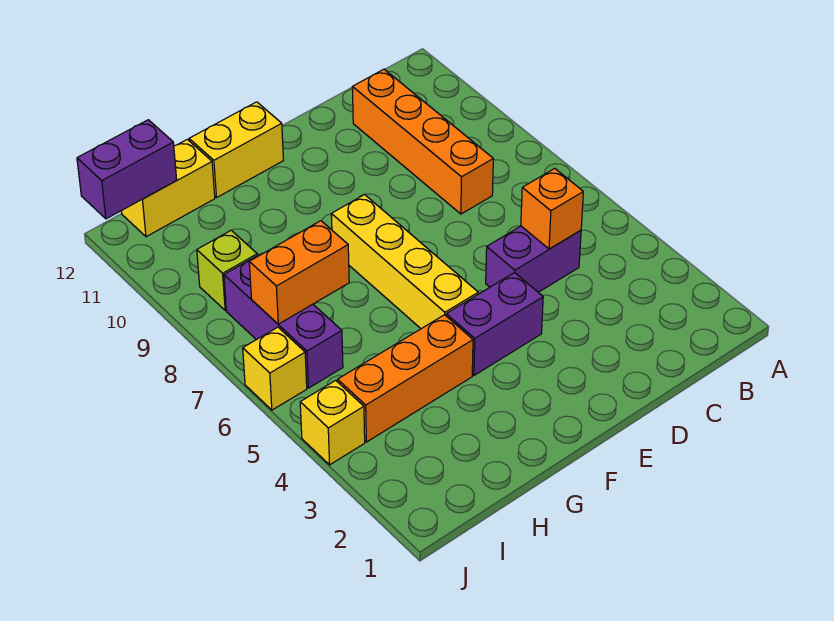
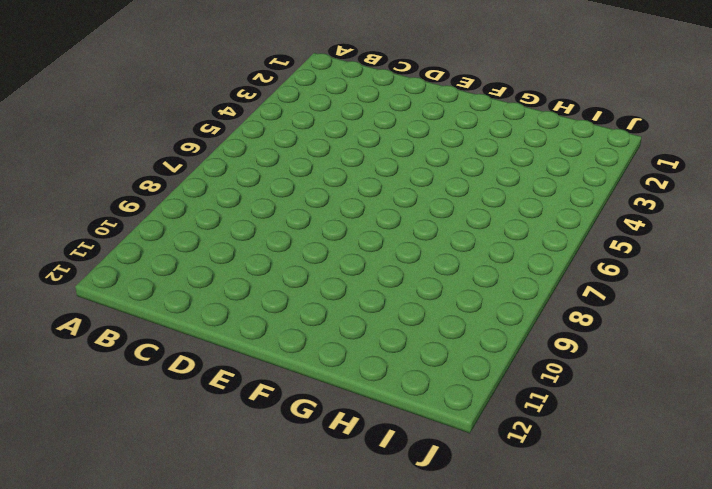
none -> purple 1x2 brick [486,226,581,292]
none -> orange 1x4 brick [352,69,493,214]
none -> purple 1x2 brick [446,272,543,375]

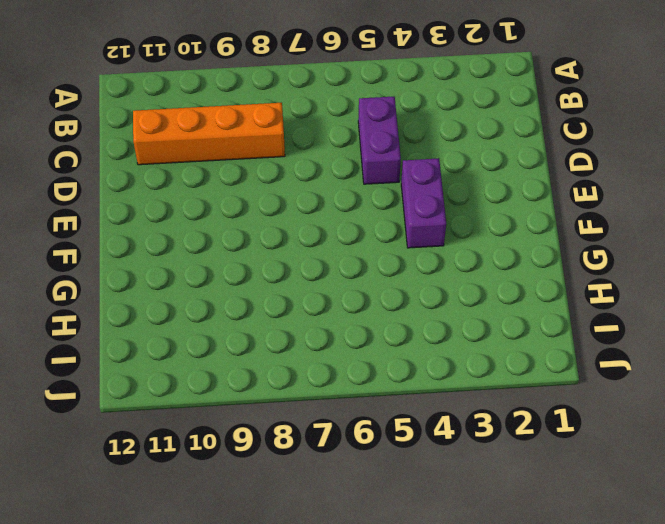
none -> yellow 1x4 brick [331,195,478,329]
none -> yellow 1x2 brick [189,102,283,198]
none -> orange 1x3 brick [338,315,473,442]

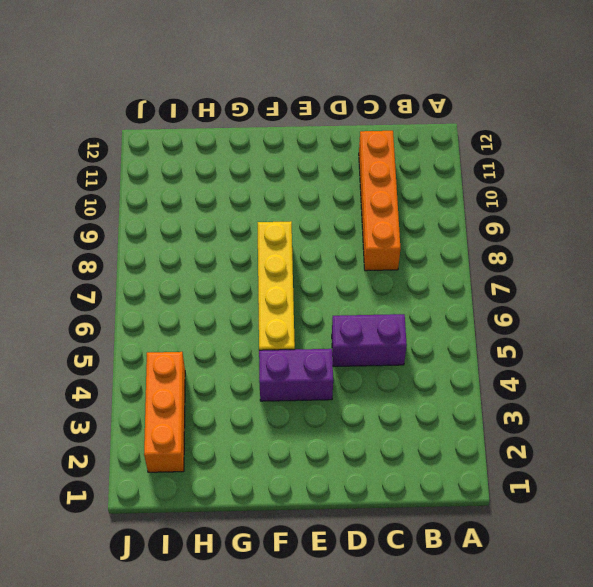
orange 1x3 brick [144,352,185,472] -> orange 1x3 brick turned to [338,315,473,442]
none -> yellow 1x2 brick [189,102,283,198]
none -> yellow 1x2 brick [121,139,215,237]
none -> purple 1x3 brick [224,255,343,388]

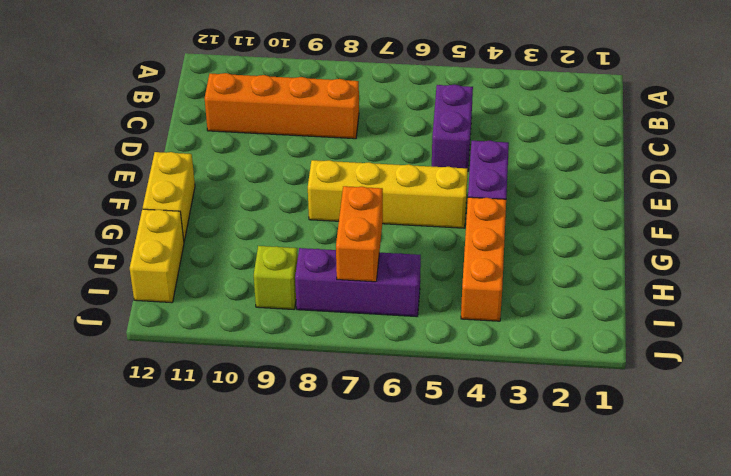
none -> yellow 1x1 brick [300,380,365,465]
none -> yellow 1x1 brick [243,327,307,410]
none -> orange 1x1 brick [521,168,583,249]

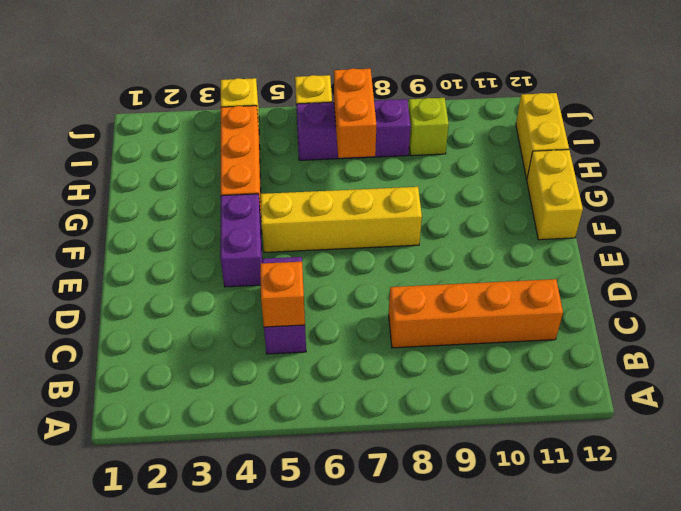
none -> purple 1x2 brick [77,120,177,219]

